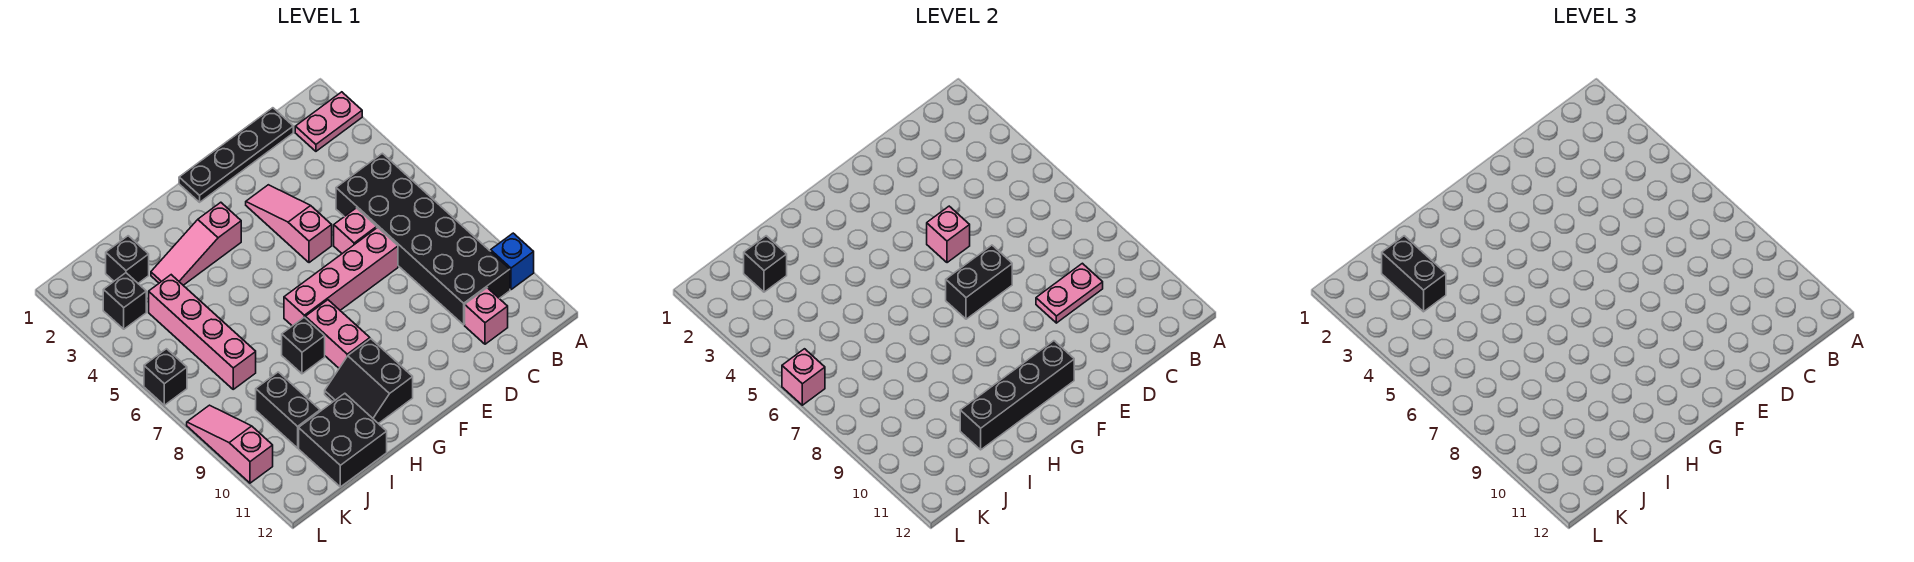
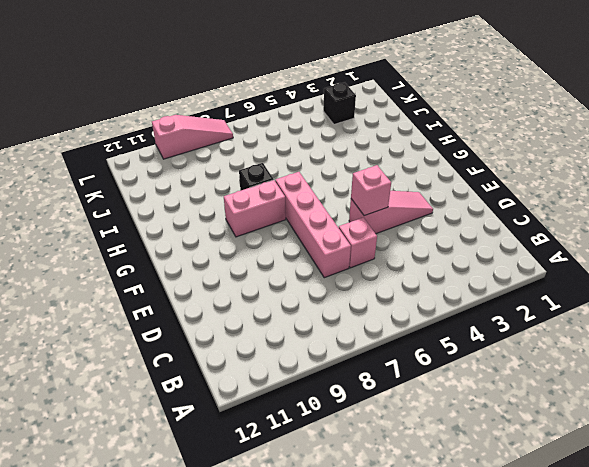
none -> pink 1x2 plate [295,92,362,151]
none -> blue 1x1 brick [491,233,534,290]
none -> black 2x6 brick [336,153,510,325]

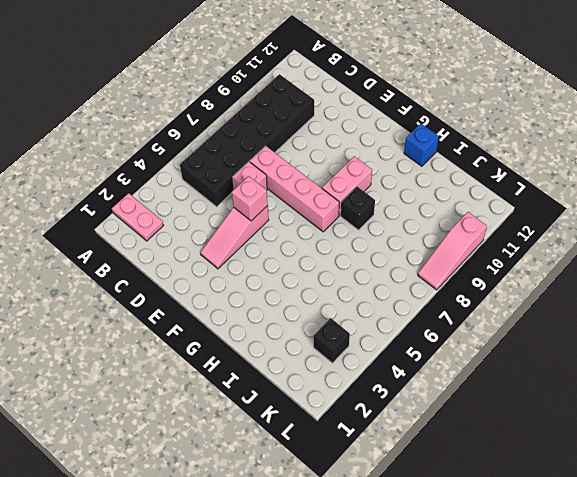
blue 1x1 brick [404,124,439,166] -> blue 1x1 brick moved to [491,233,534,290]
none -> black 1x4 plate [179,108,293,202]
none -> pink 1x1 brick [465,288,508,344]
none -> pink 1x3 slope [151,202,241,285]

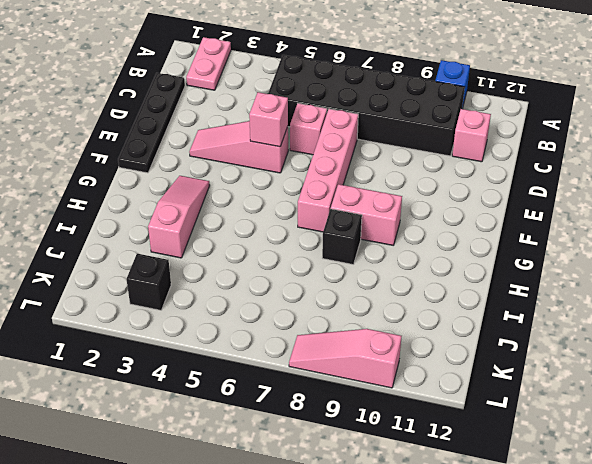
pink 1x3 slope [148,176,210,258] -> pink 1x3 slope turned to [151,202,241,285]
none -> black 2x2 slope [325,339,413,424]
none -> black 2x2 brick [299,393,387,487]
none -> black 1x1 brick [106,236,149,283]

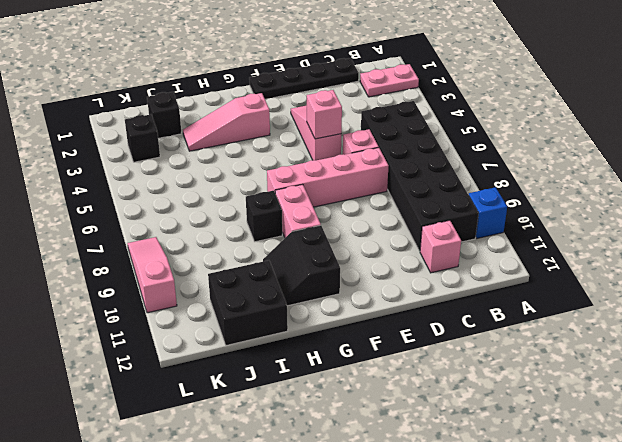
none -> pink 1x4 brick [149,275,256,389]
none -> black 1x2 brick [256,372,320,448]
none -> black 1x1 brick [144,349,187,405]

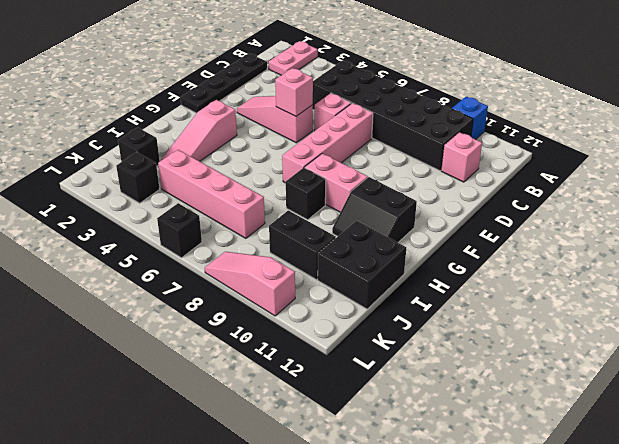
none -> pink 1x2 plate [1036,263,1103,323]
none -> black 1x2 brick [946,245,1012,319]
none -> black 1x4 brick [960,341,1074,450]

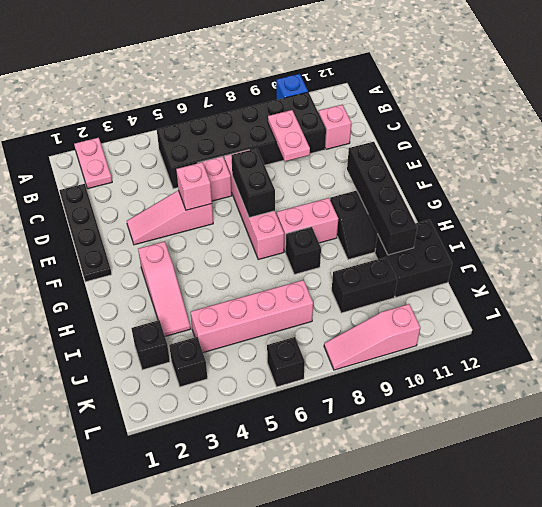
none -> black 1x1 brick [744,236,787,292]
none -> pink 1x1 brick [782,349,825,405]
none -> black 1x2 brick [1382,236,1446,312]

